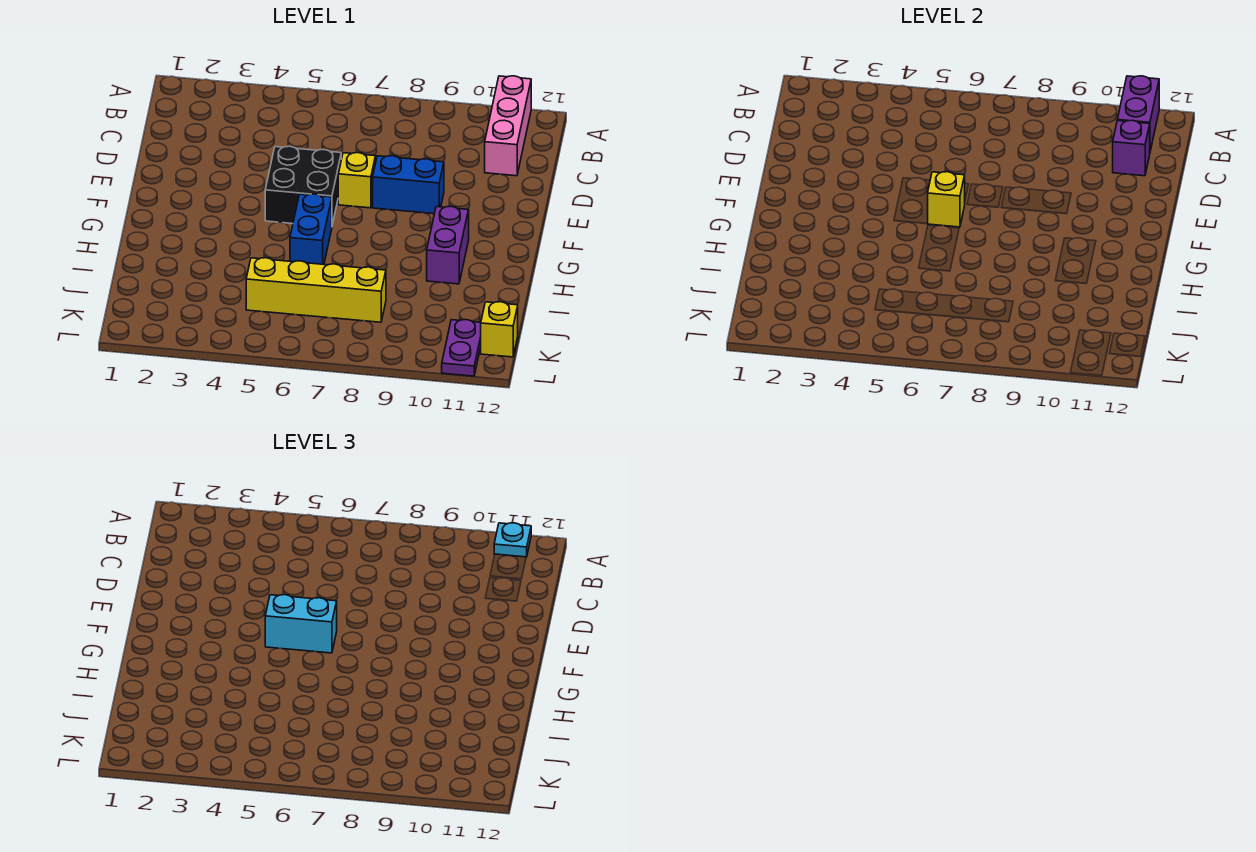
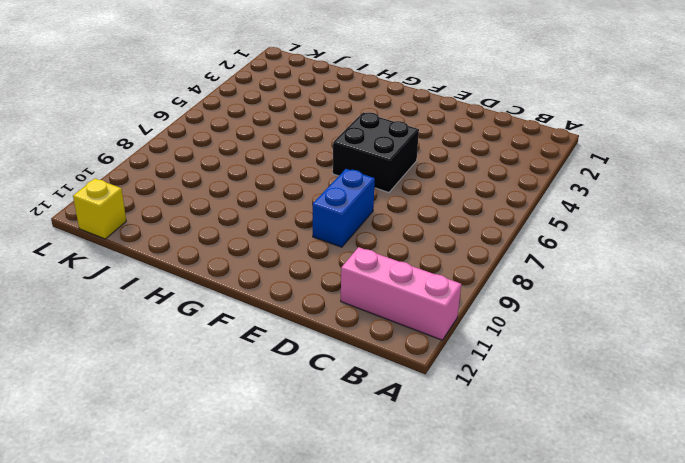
none -> yellow 1x1 brick [338,153,376,208]
none -> blue 1x2 brick [290,194,332,264]
none -> purple 1x2 brick [427,206,469,284]

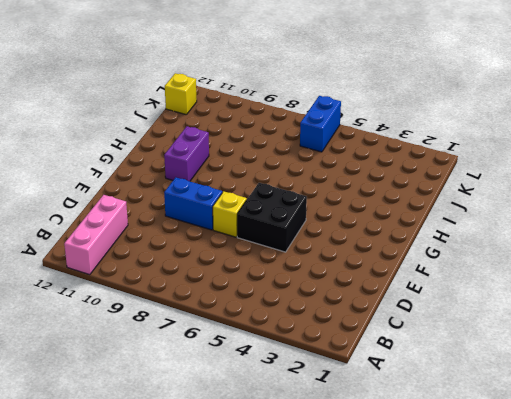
blue 1x2 brick [300,96,341,152] -> blue 1x2 brick moved to [290,194,332,264]
none -> yellow 1x4 brick [246,258,386,322]
none -> purple 1x2 plate [442,320,481,376]
none -> purple 1x2 brick [1117,76,1159,151]

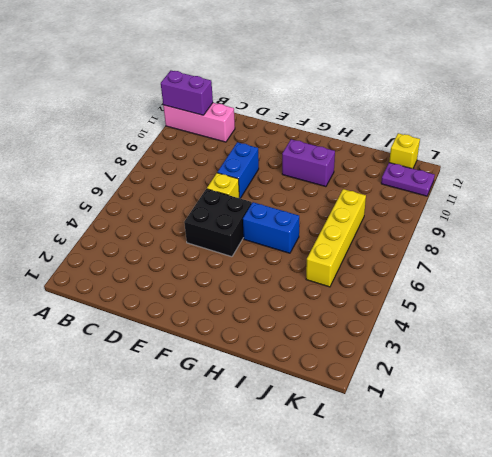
none -> purple 1x1 brick [1113,120,1150,176]
none -> yellow 1x1 brick [928,172,965,227]
none -> cyan 1x1 plate [494,523,531,557]

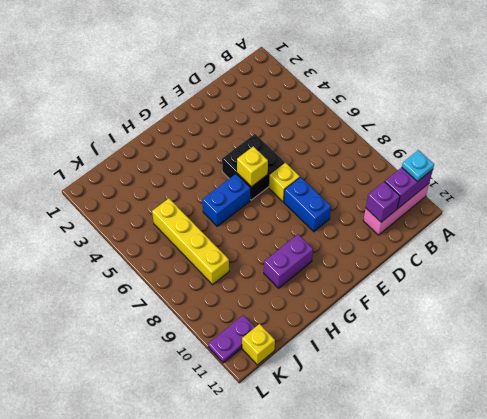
none -> cyan 1x2 brick [265,595,337,653]

